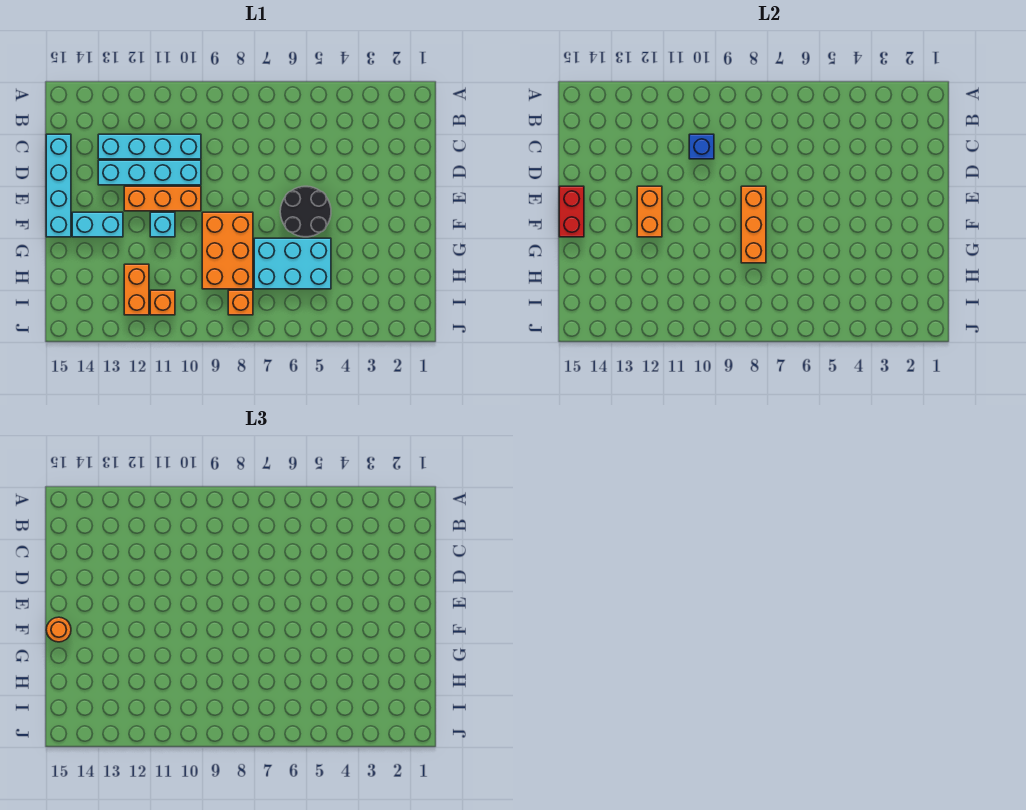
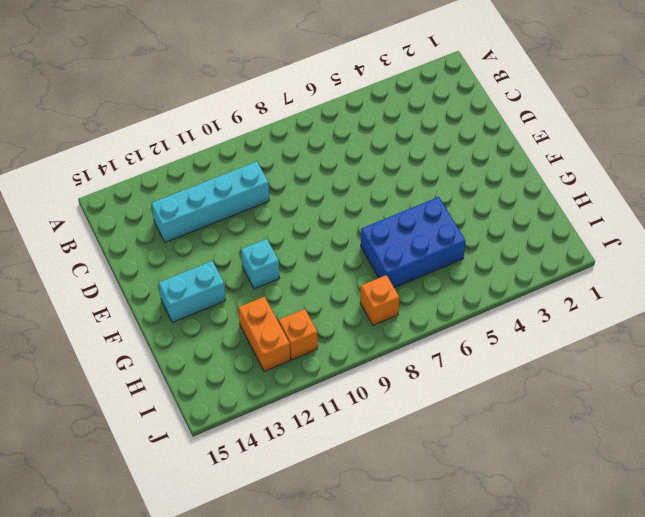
blue 2x3 brick [361,197,466,288] -> cyan 2x3 brick [254,238,331,289]
none -> cyan 1x4 brick [46,134,71,237]
none -> cyan 1x4 brick [98,160,201,185]
none -> black 2x2 round brick [280,186,331,237]

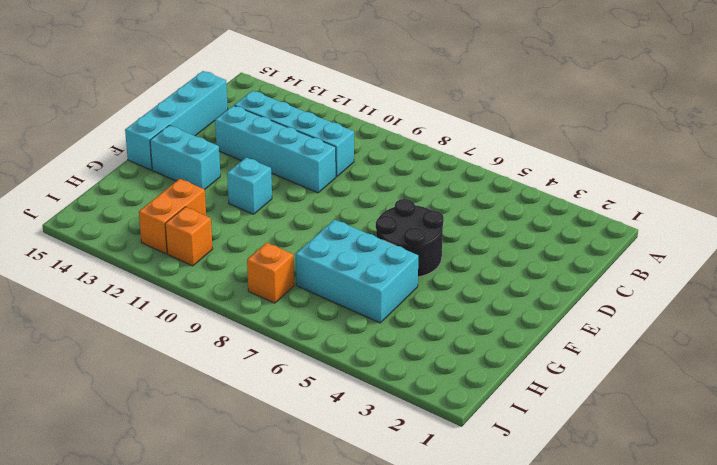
none -> orange 1x3 brick [124,186,201,211]
none -> orange 2x3 brick [202,212,253,289]
none -> blue 1x1 brick [689,134,714,159]

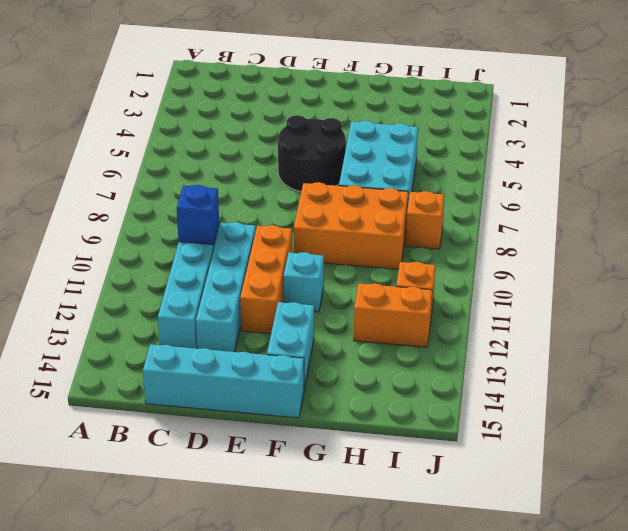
none -> orange 1x3 brick [741,186,766,263]
none -> orange 1x2 brick [637,186,662,237]
none -> red 1x2 brick [559,186,584,237]

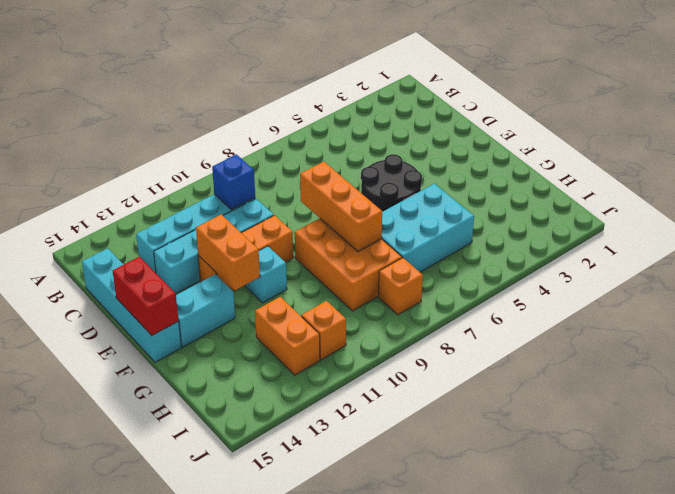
none -> orange 1x1 round brick [46,617,71,642]

